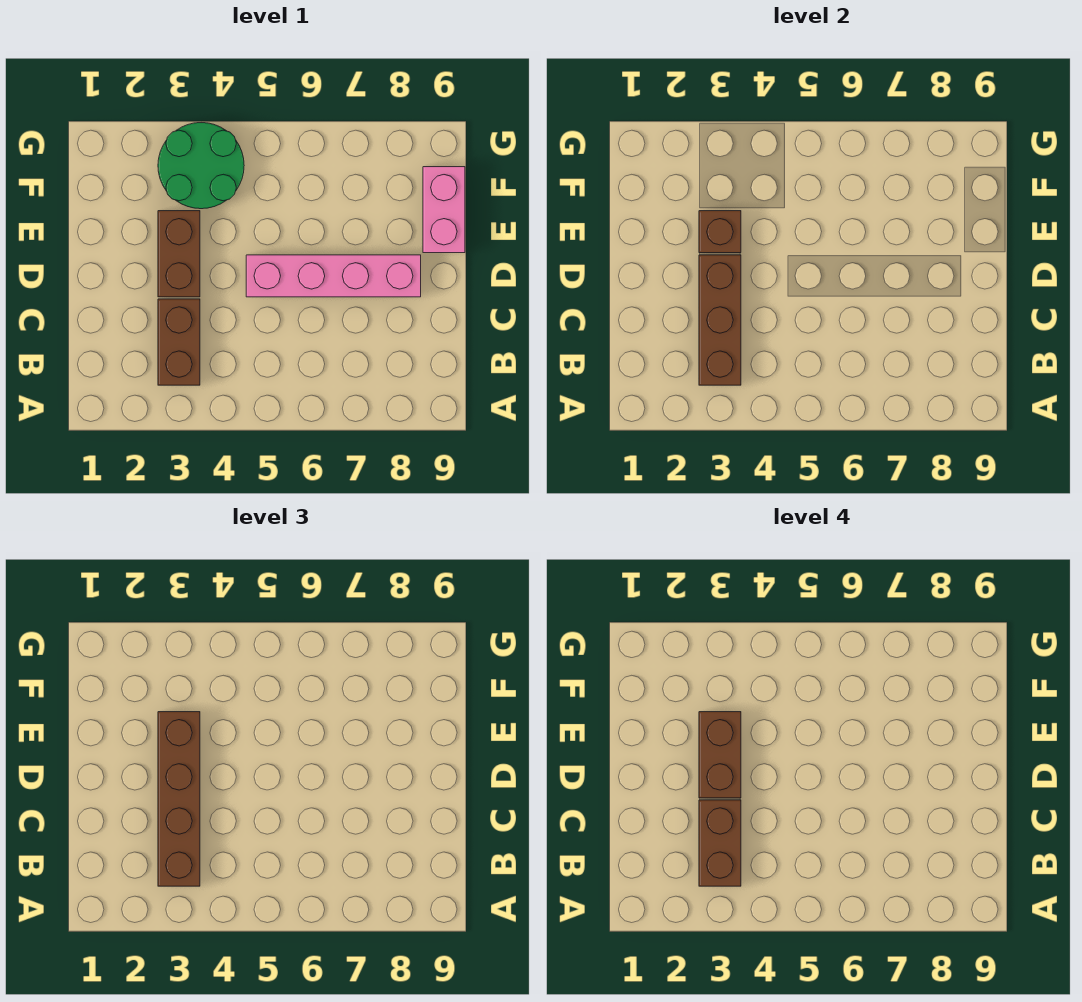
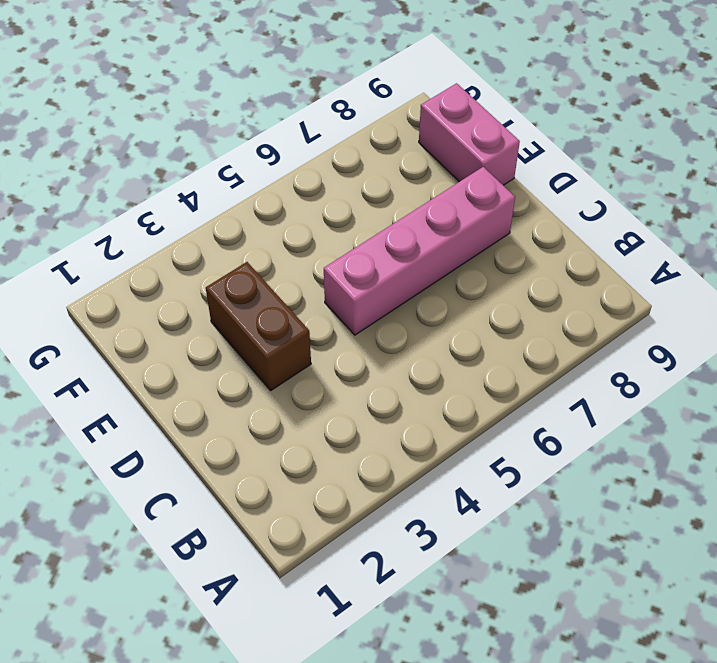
none -> brown 1x2 brick [158,299,200,385]
none -> green 2x2 round brick [158,123,244,209]

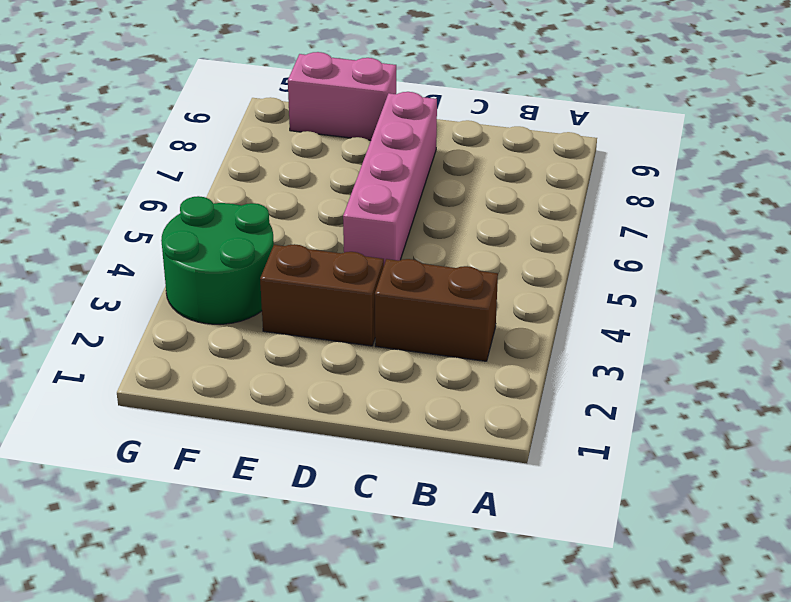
none -> brown 1x3 brick [699,255,741,385]
none -> brown 1x1 brick [699,211,741,253]

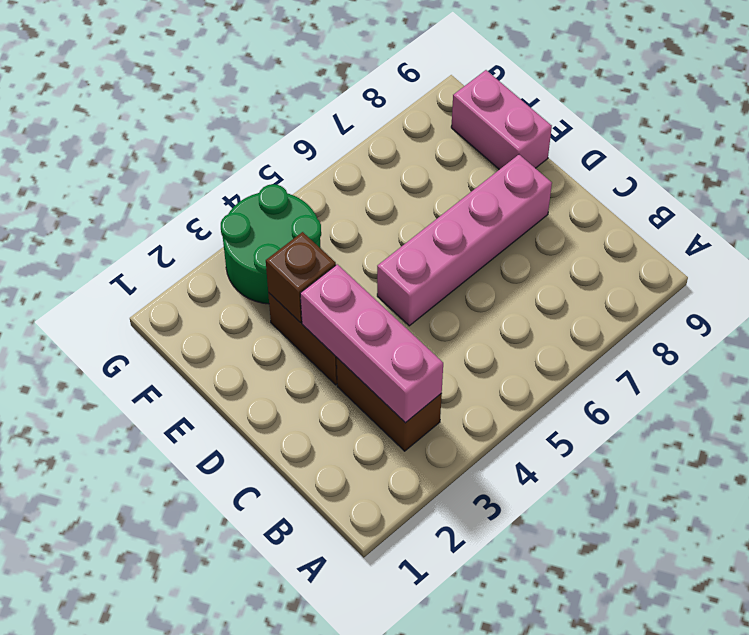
pink 1x3 brick [300,264,443,423] -> brown 1x3 brick [699,255,741,385]
none -> brown 1x4 brick [158,712,200,886]
none -> brown 1x2 brick [699,800,741,886]

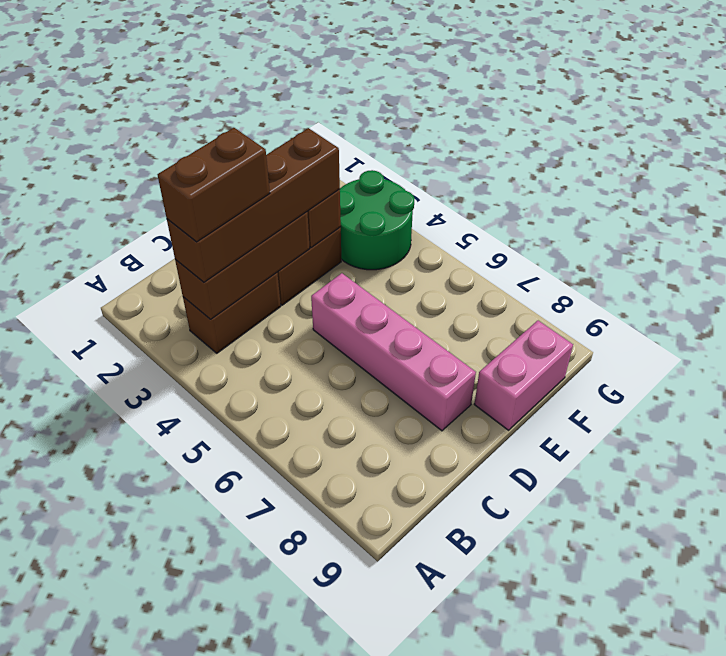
none -> brown 1x2 brick [699,712,741,798]

